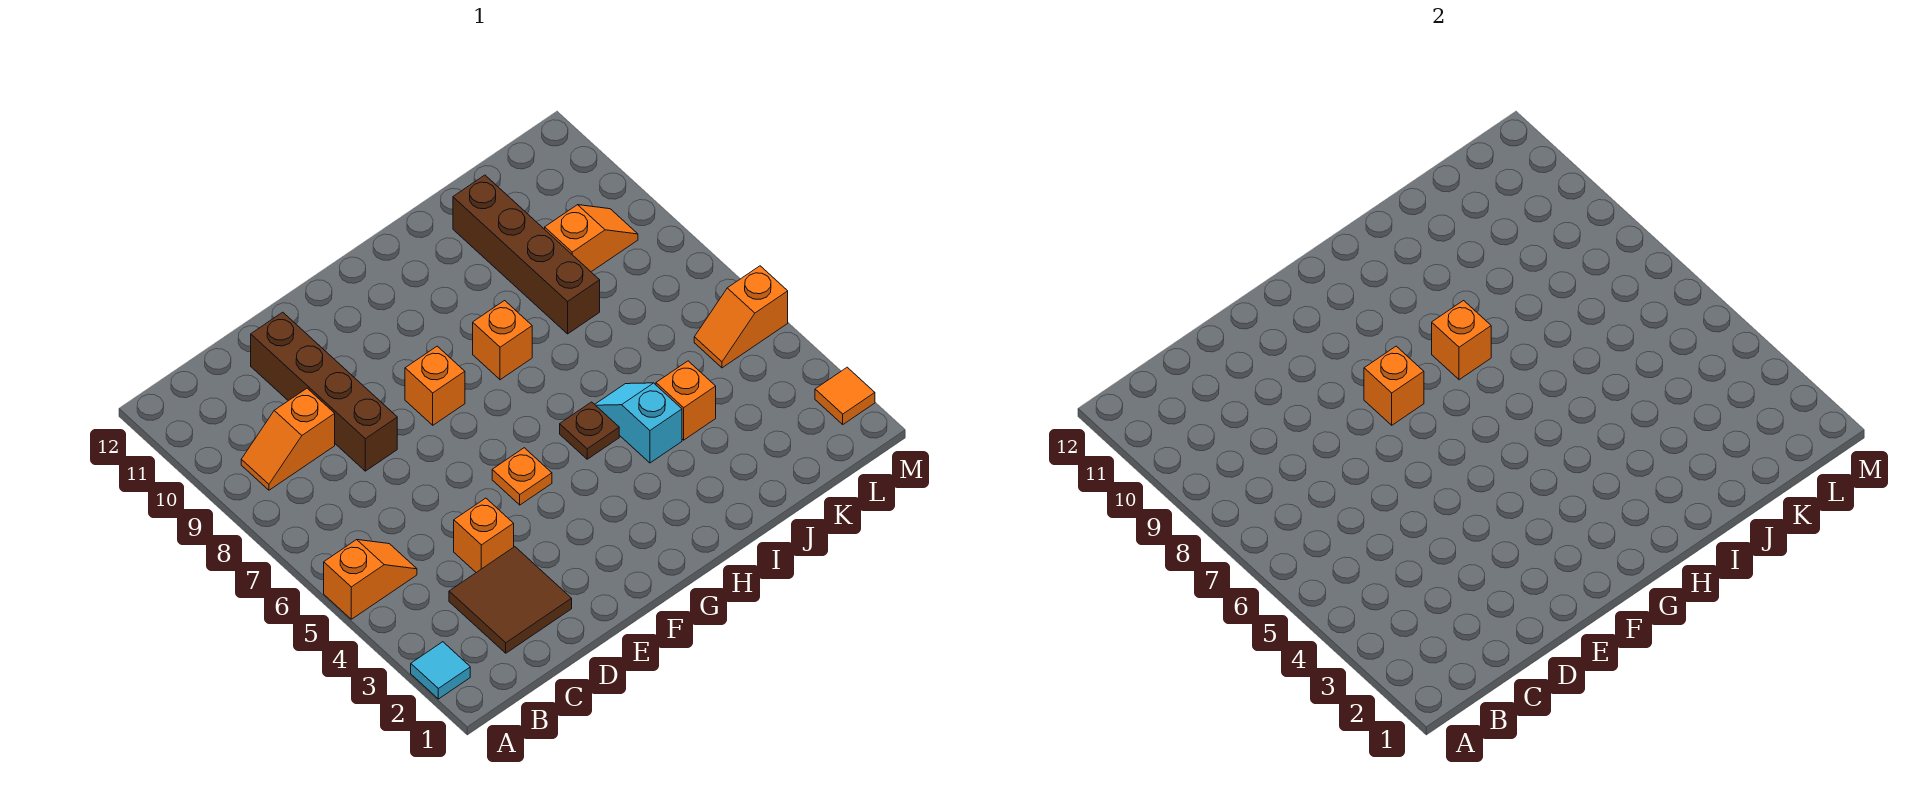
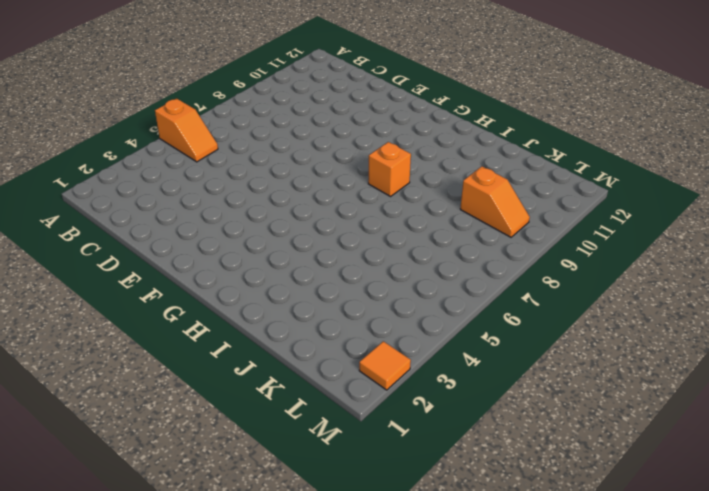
none -> cyan 1x1 tile [411,642,470,699]
none -> orange 1x2 slope [241,388,335,490]
none -> brown 2x2 tile [449,547,572,653]

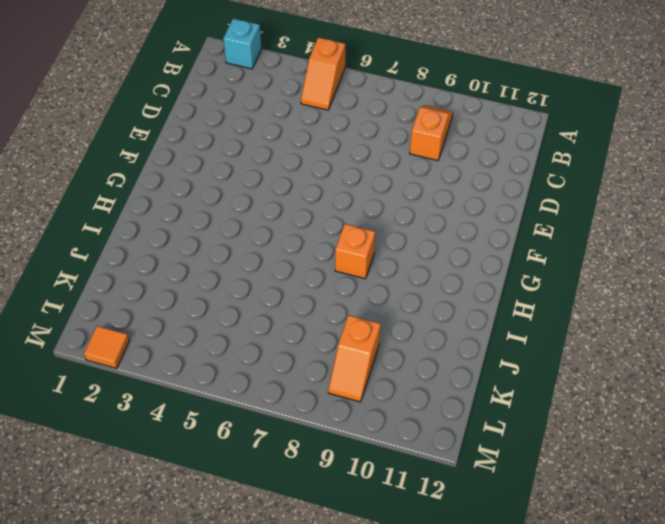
cyan 1x1 brick [223,19,261,69] -> cyan 1x1 tile [411,642,470,699]
none -> brown 2x2 tile [449,547,572,653]
none -> orange 1x1 brick [454,498,514,573]
none -> brown 1x4 brick [251,312,397,471]

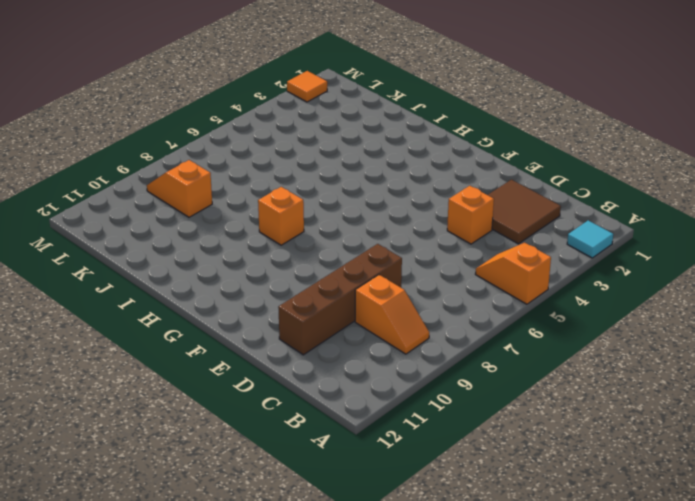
none -> orange 1x1 plate [492,448,552,505]
none -> orange 1x1 brick [405,346,465,425]
none -> brown 1x1 plate [560,402,619,459]

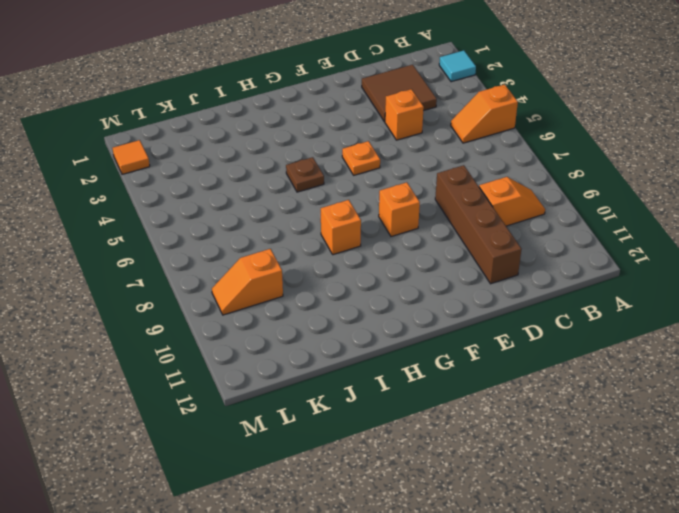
none -> cyan 1x2 slope [595,383,682,463]
none -> orange 1x1 brick [656,361,716,440]
none -> brown 1x4 brick [453,175,600,334]

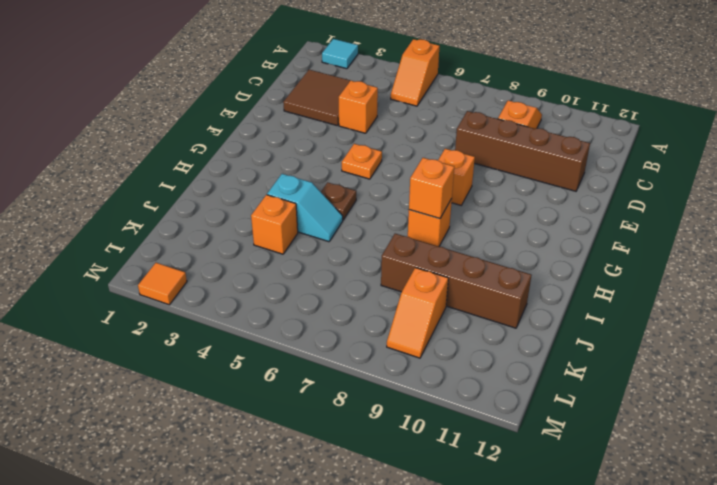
none -> orange 1x2 slope [694,266,788,368]
none -> orange 1x1 brick [1364,346,1424,425]

